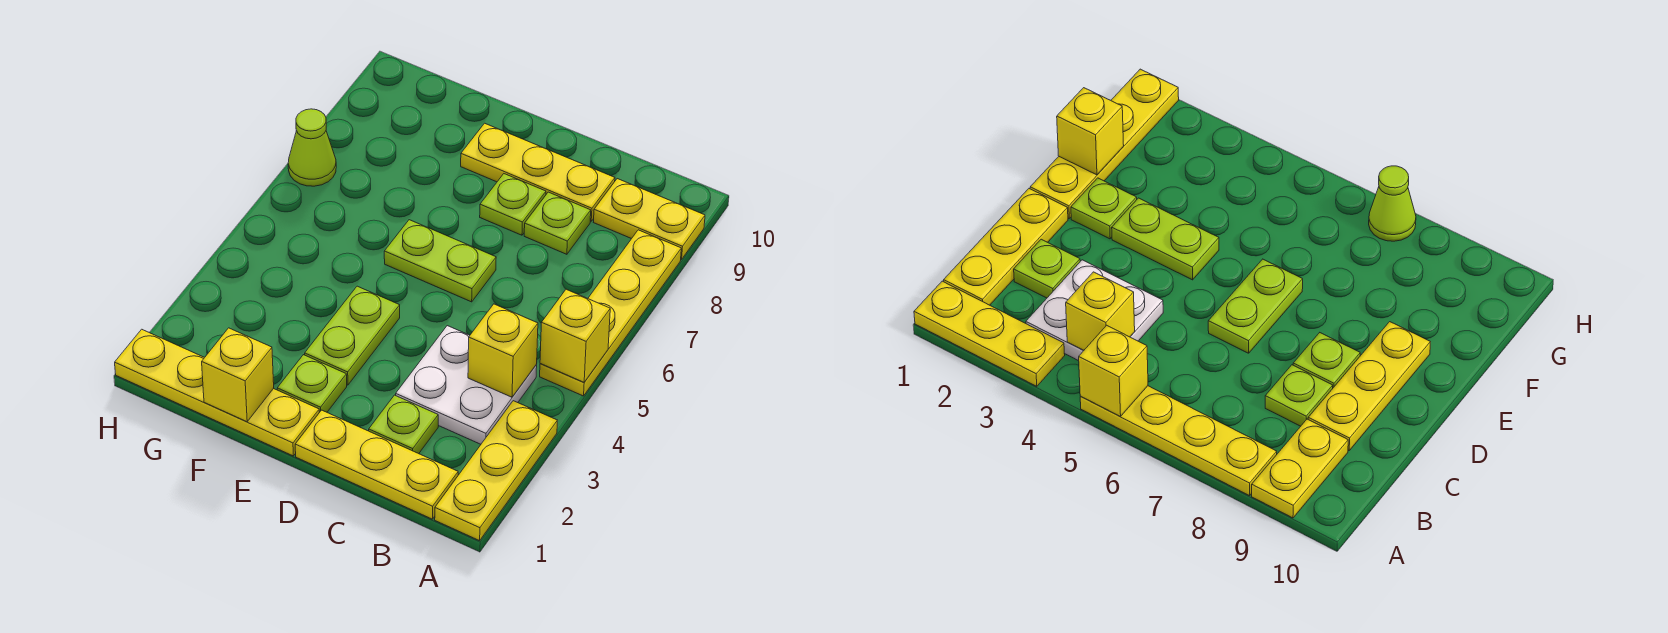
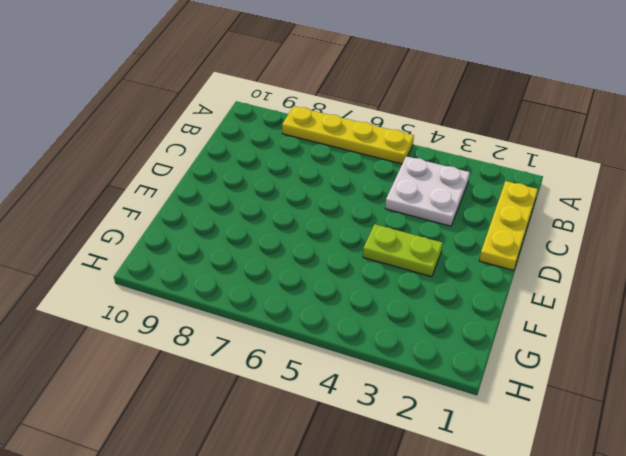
none -> yellow 1x3 plate [435,401,557,541]
none -> yellow 1x2 plate [594,179,705,260]
none -> lime 1x1 plate [369,395,438,454]

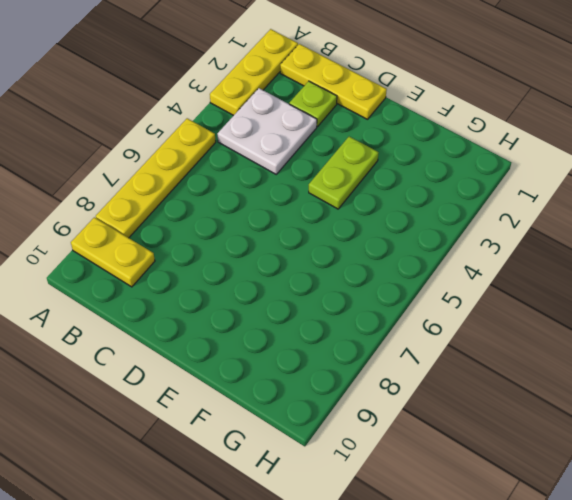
none -> lime 1x1 plate [524,192,591,254]
none -> yellow 1x3 plate [461,123,615,221]
none -> lime 1x2 plate [384,220,496,302]

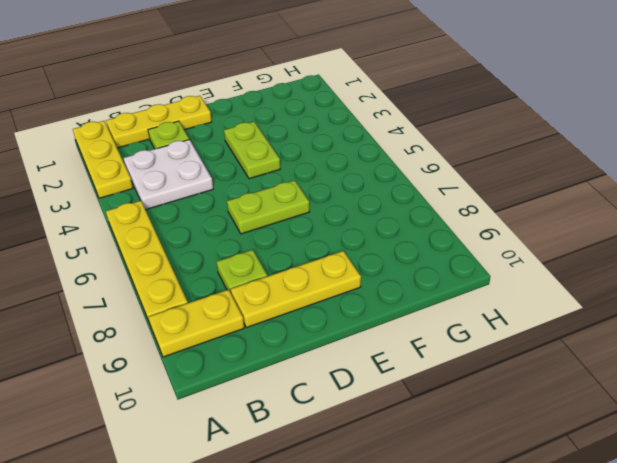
none -> lime 1x1 plate [480,174,546,235]
none -> yellow 1x4 plate [115,329,319,456]
none -> lime 1x1 plate [277,355,347,412]

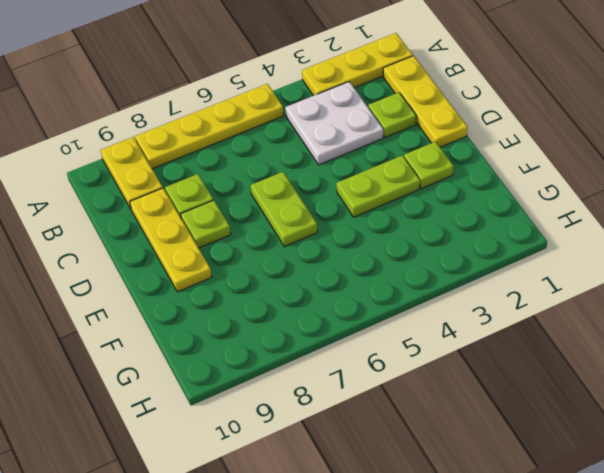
none -> yellow 1x4 plate [115,329,319,456]
none -> lime 1x1 cone [288,109,336,186]
none -> yellow 1x1 brick [540,289,610,382]

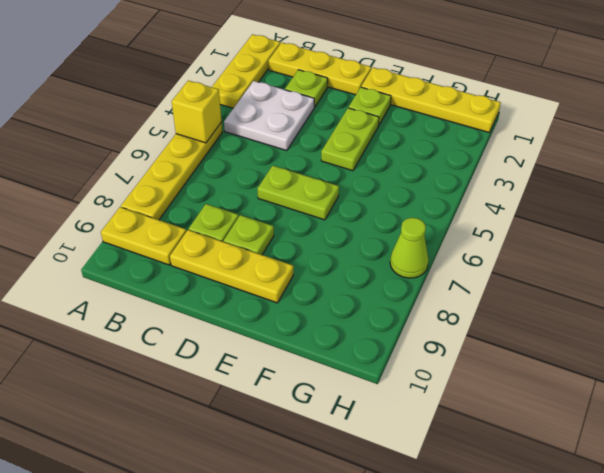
none -> yellow 1x1 brick [468,304,538,397]
none -> yellow 1x1 brick [202,328,274,422]

